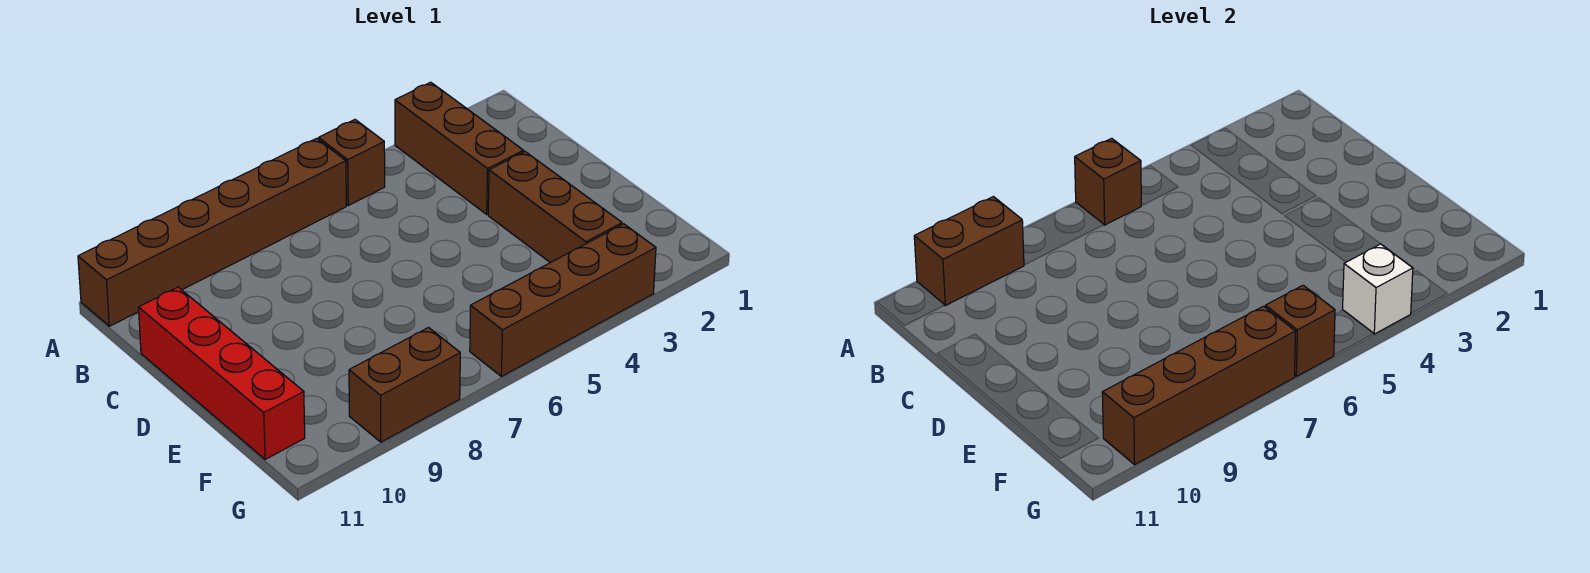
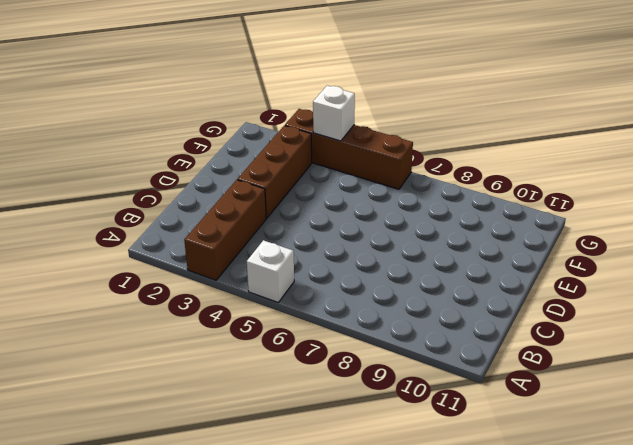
white 1x1 brick [247,240,294,302] -> brown 1x1 brick [319,120,385,205]
none -> brown 1x6 brick [78,138,346,326]
none -> red 1x4 brick [139,287,305,460]
none -> brown 1x2 brick [349,328,460,442]

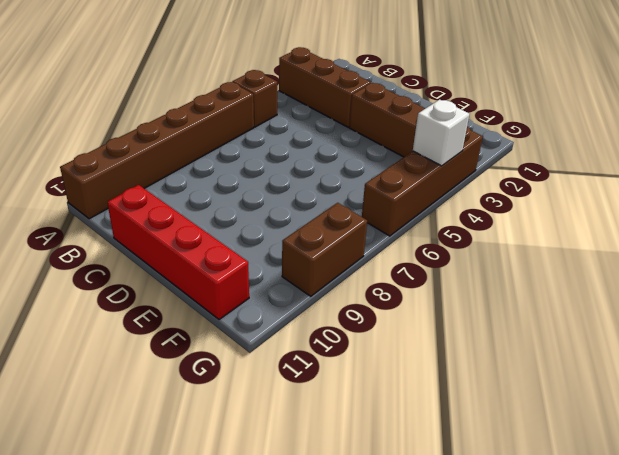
none -> brown 1x1 brick [1075,138,1141,225]
none -> brown 1x2 brick [914,197,1024,306]
none -> brown 1x1 brick [1265,285,1335,376]

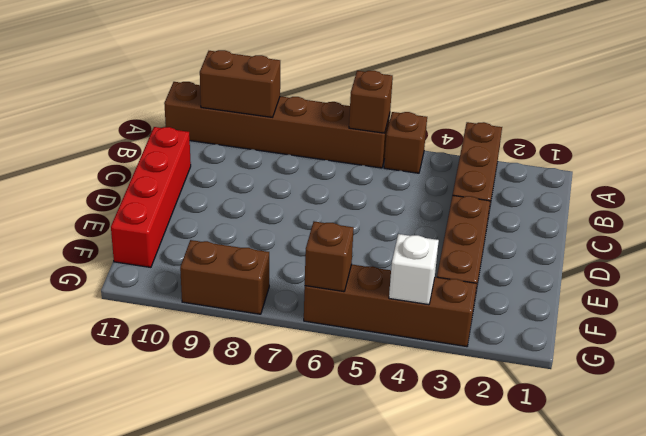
none -> brown 1x4 brick [1102,306,1296,465]

